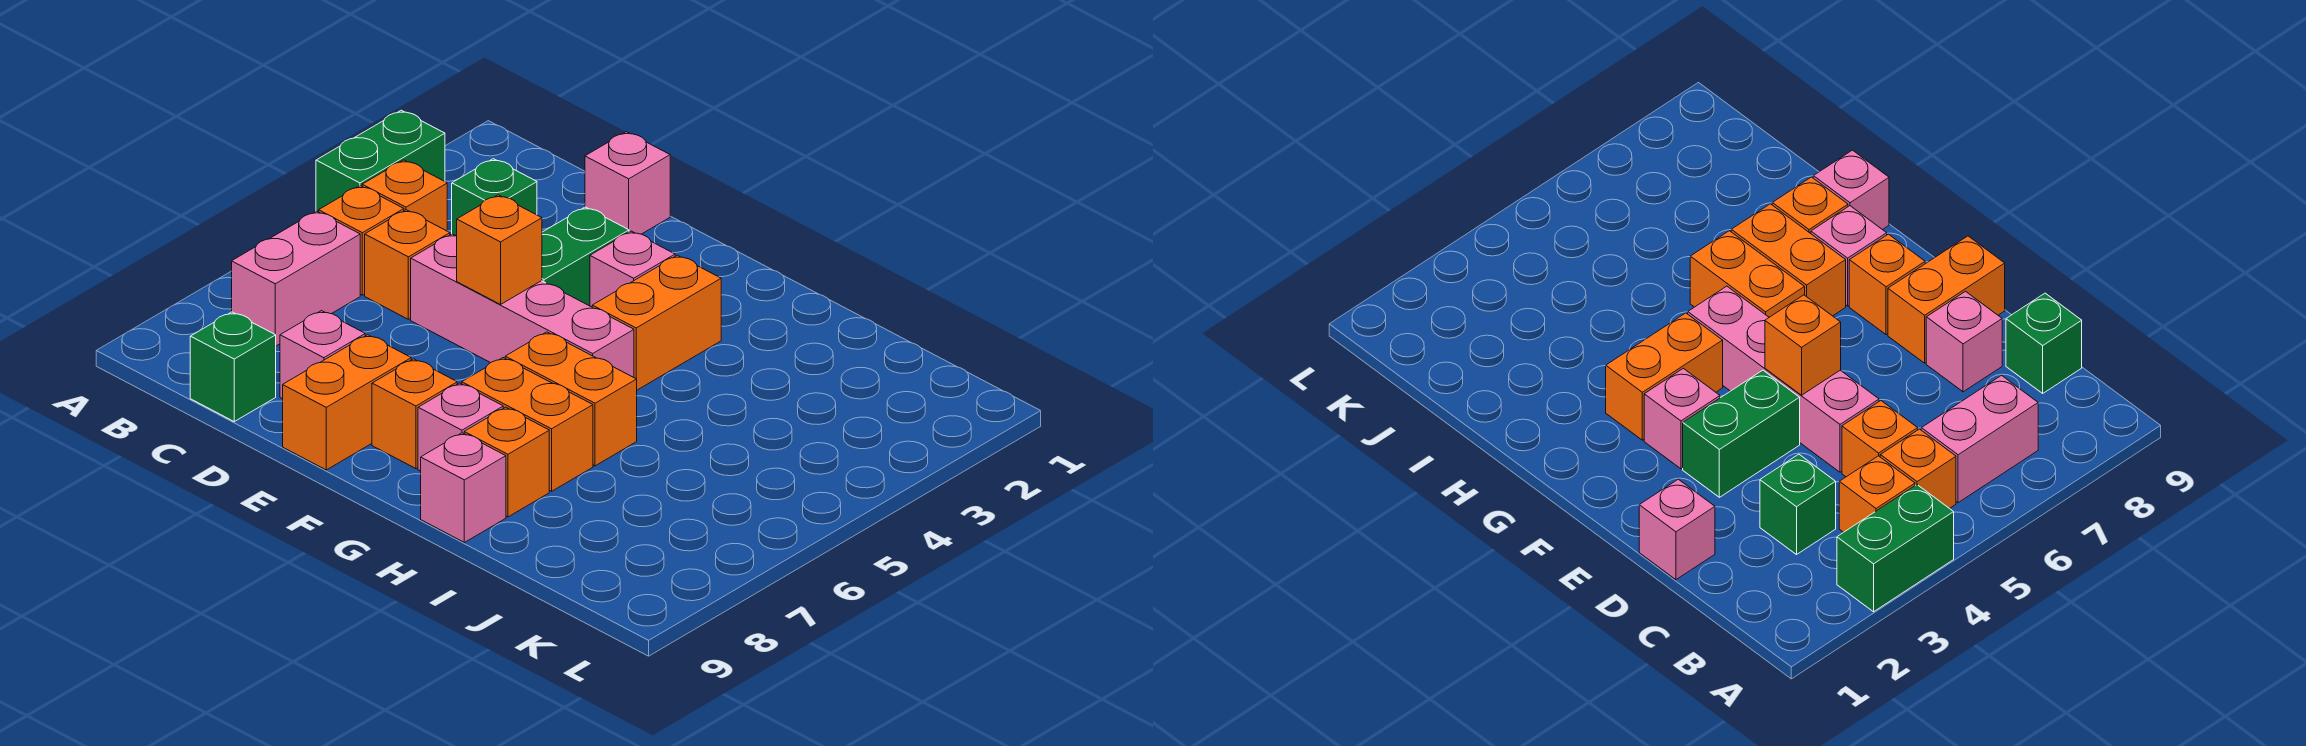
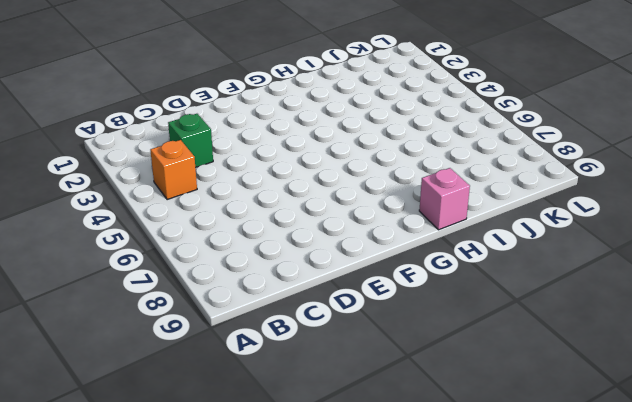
none -> green 1x2 brick [316,110,445,212]
none -> orange 1x1 brick [319,186,404,295]
none -> pink 1x2 brick [232,211,360,346]

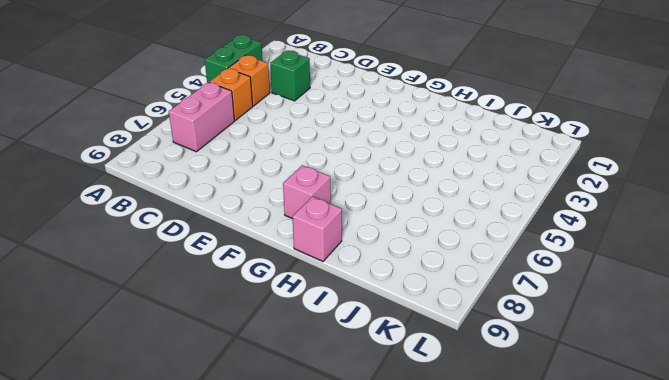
none -> orange 1x1 brick [365,210,450,319]
none -> green 1x1 brick [190,312,276,421]
none -> pink 1x1 brick [585,132,670,234]

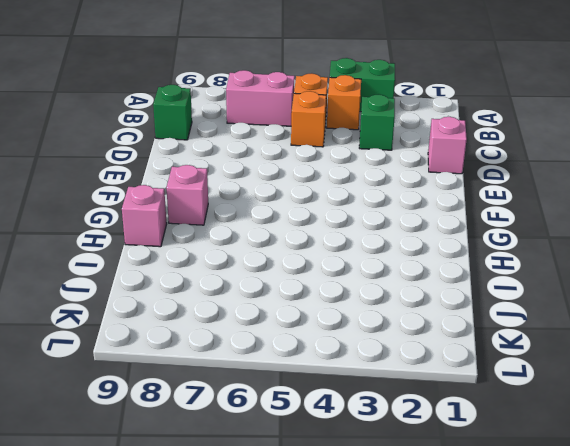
none -> pink 1x4 brick [411,234,634,377]
none -> pink 1x1 brick [280,311,365,399]
none -> green 1x2 brick [542,207,629,306]

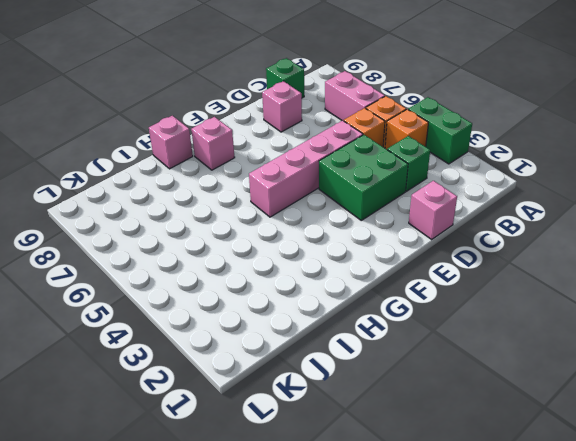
green 2x2 brick [319,135,408,220] -> green 1x2 brick [542,207,629,306]
none -> orange 1x2 brick [283,335,411,470]
none -> pink 1x1 brick [590,231,675,307]
none -> orange 1x1 brick [372,359,457,469]

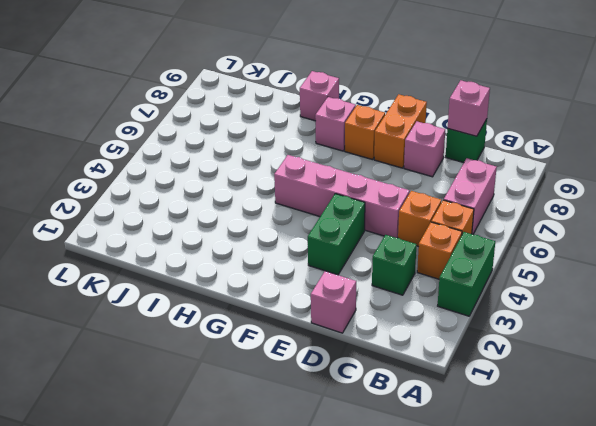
pink 1x1 brick [448,80,490,136] -> pink 1x1 brick moved to [590,231,675,307]
none -> orange 1x2 brick [592,255,721,390]
none -> orange 1x2 brick [505,332,637,466]
none -> orange 1x2 brick [462,358,593,491]

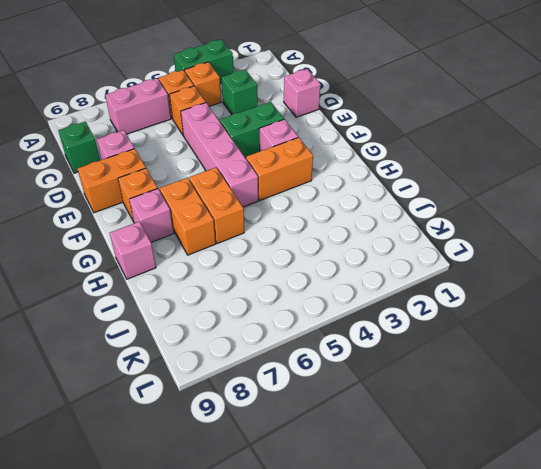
none -> orange 1x1 brick [464,407,549,517]
none -> orange 1x1 brick [457,195,542,304]

